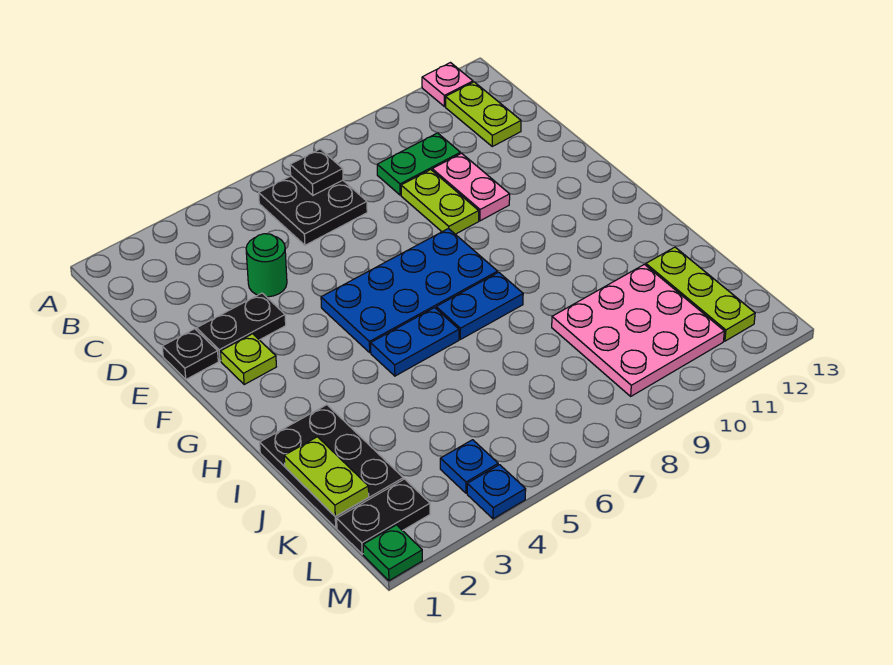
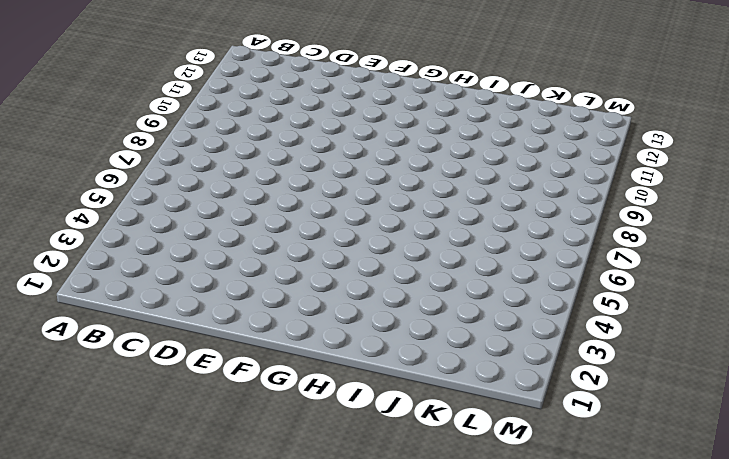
none -> pink 1x1 plate [422,63,473,107]
none -> black 2x2 plate [259,176,367,245]
none -> lime 1x2 plate [446,82,521,146]

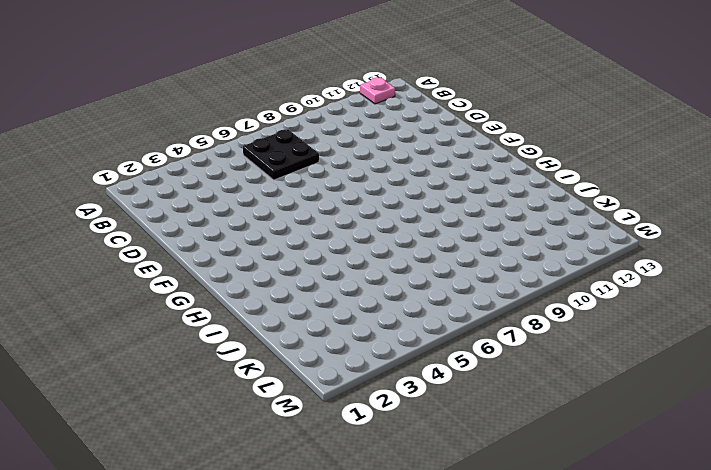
none -> lime 1x2 plate [446,82,521,146]
none -> green 1x2 plate [377,133,460,195]
none -> green 1x1 round brick [246,234,287,297]

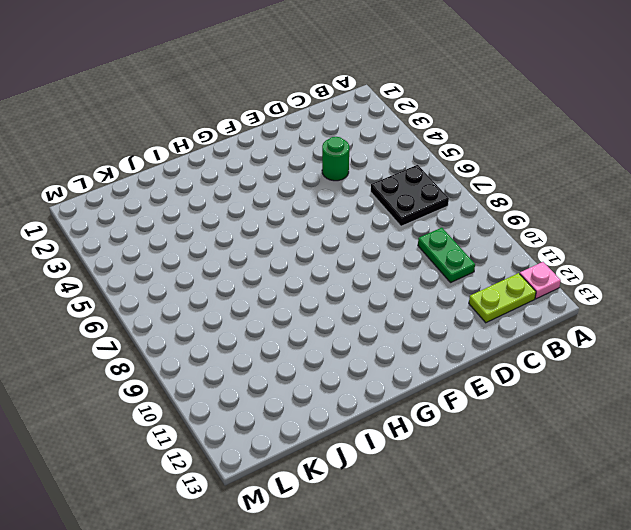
none -> lime 1x2 plate [401,170,479,234]
none -> pink 1x2 plate [432,153,510,221]
none -> black 1x1 plate [162,329,218,379]

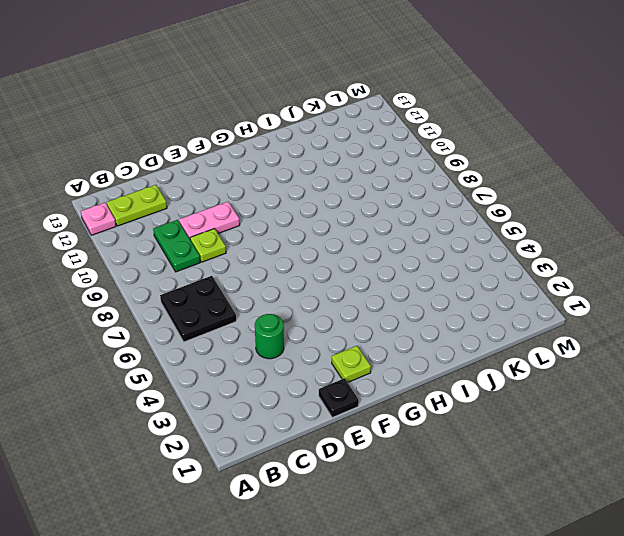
lime 1x1 plate [190,229,226,262] -> lime 1x2 plate [401,170,479,234]
none -> black 1x2 plate [197,293,286,361]
none -> blue 2x4 plate [321,228,498,352]
none -> blue 1x2 plate [371,308,459,376]

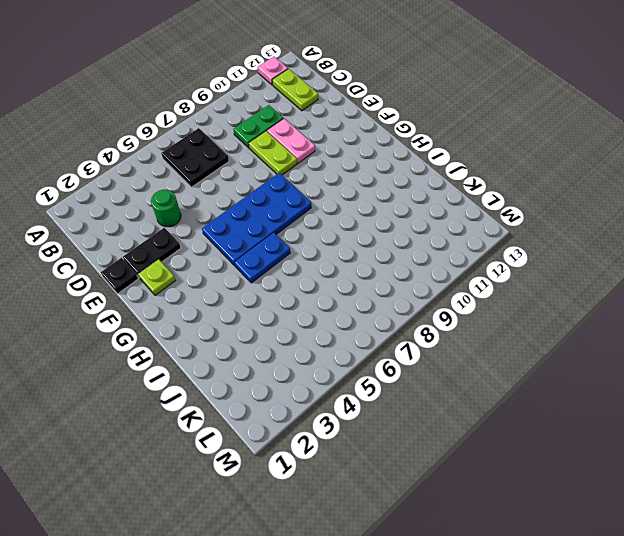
none -> blue 1x2 plate [436,272,523,339]
none -> black 2x3 plate [260,405,403,528]
none -> pink 3x3 plate [552,264,724,396]

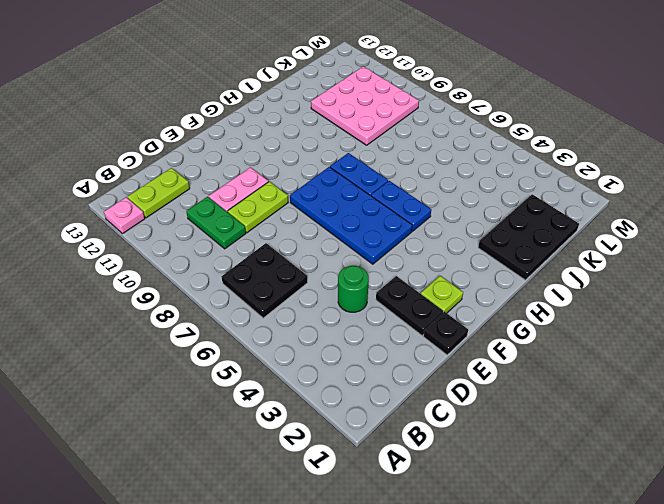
none -> lime 1x3 plate [646,247,755,341]
none -> black 1x2 plate [337,479,430,554]
none -> blue 1x1 plate [440,440,498,493]

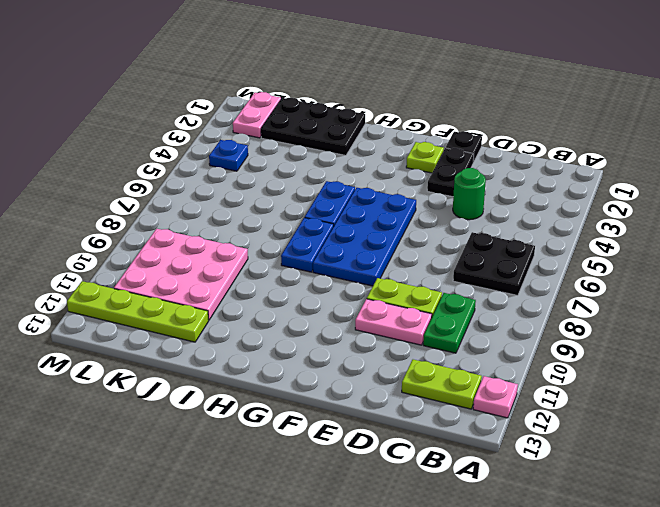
lime 1x4 plate [67,281,209,342] -> lime 1x3 plate [646,247,755,341]
pink 1x2 plate [233,92,281,138] -> black 1x2 plate [337,479,430,554]
none -> green 1x1 plate [363,525,422,581]
none -> blue 1x1 plate [467,465,526,519]
none -> black 1x1 plate [290,149,343,195]

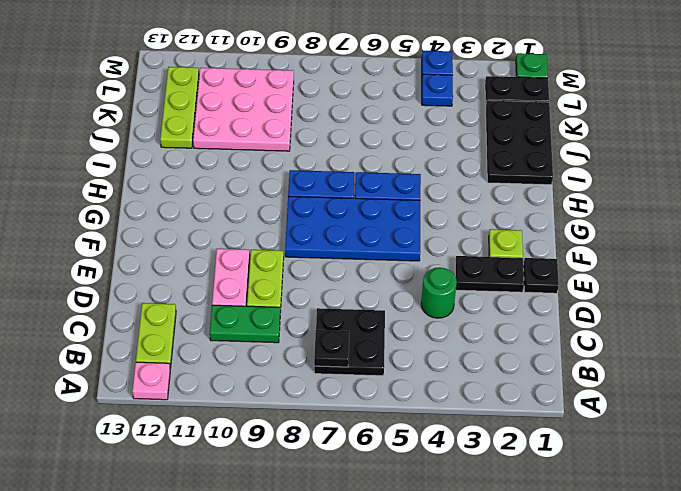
none -> lime 1x2 plate [284,437,369,517]

